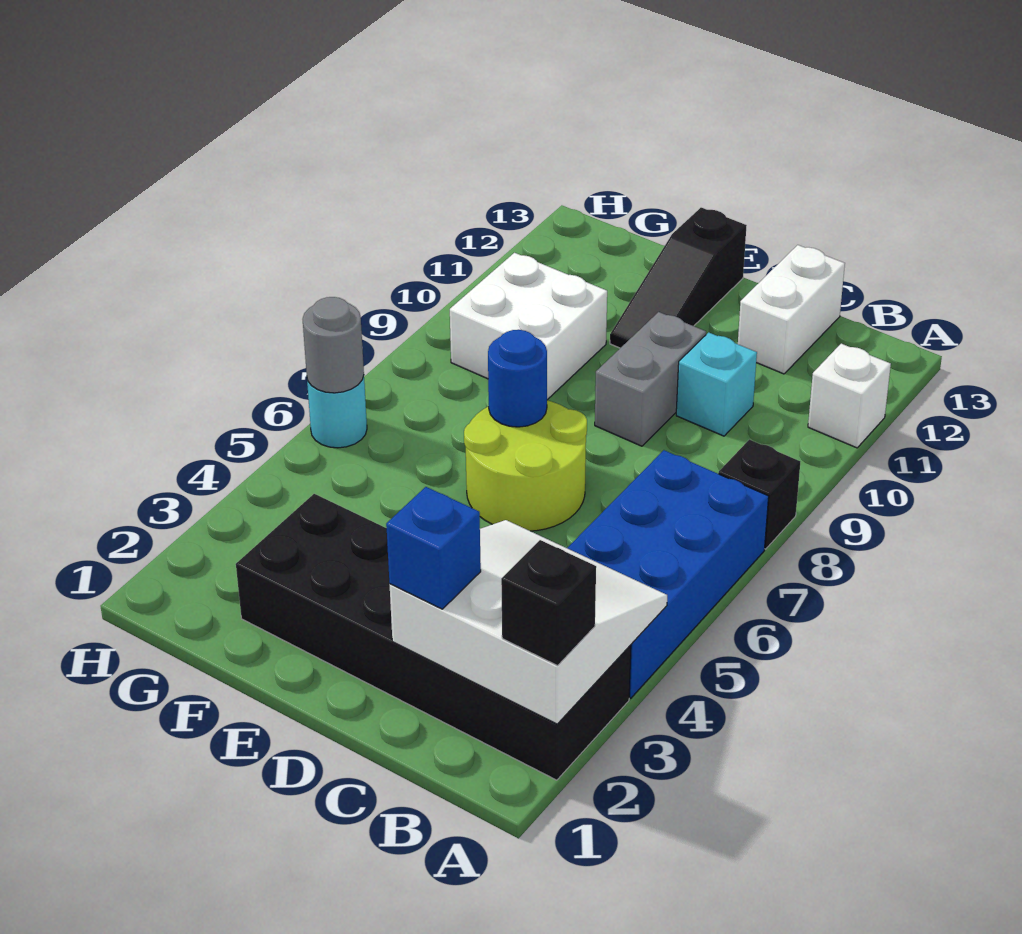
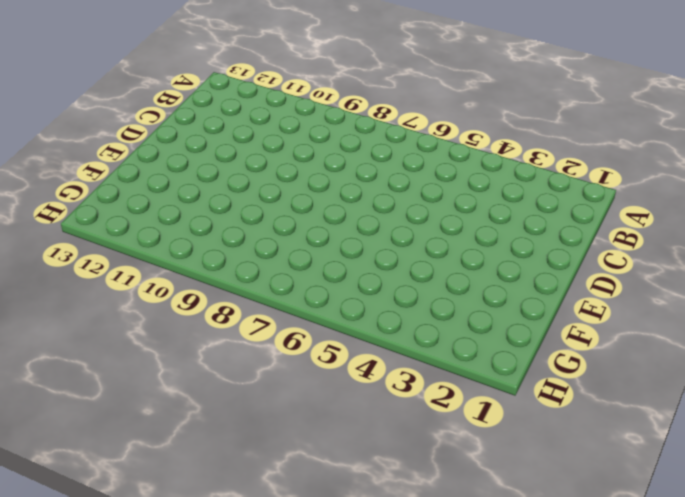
none -> black 2x6 brick [236,494,631,780]
none -> blue 2x4 brick [568,450,769,698]
none -> black 1x1 brick [718,440,800,549]

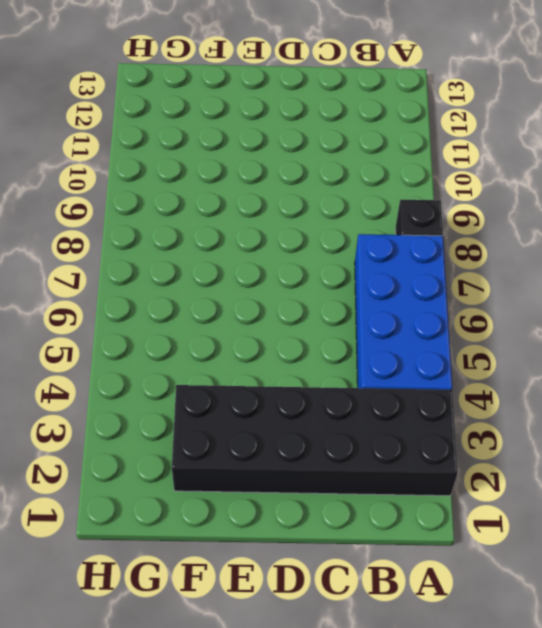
none -> white 1x1 brick [808,344,891,448]
none -> cyan 1x1 brick [676,332,757,436]
none -> white 1x2 brick [738,245,845,374]

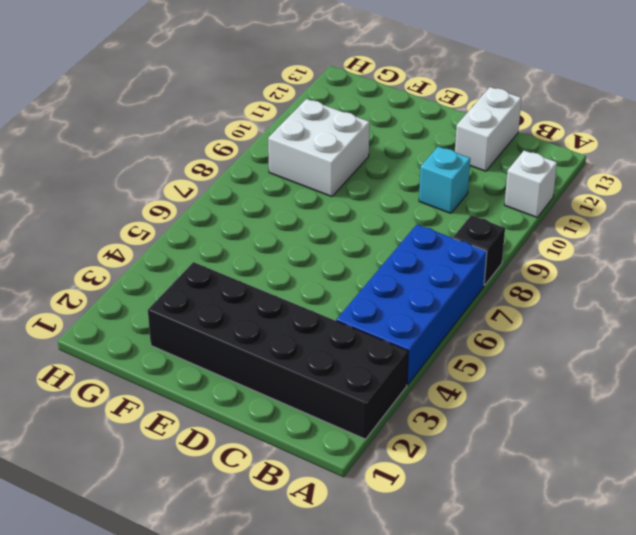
none -> lime 2x2 round brick [464,400,587,531]
none -> grey 1x2 brick [595,312,706,446]
none -> black 1x3 slope [610,208,747,348]

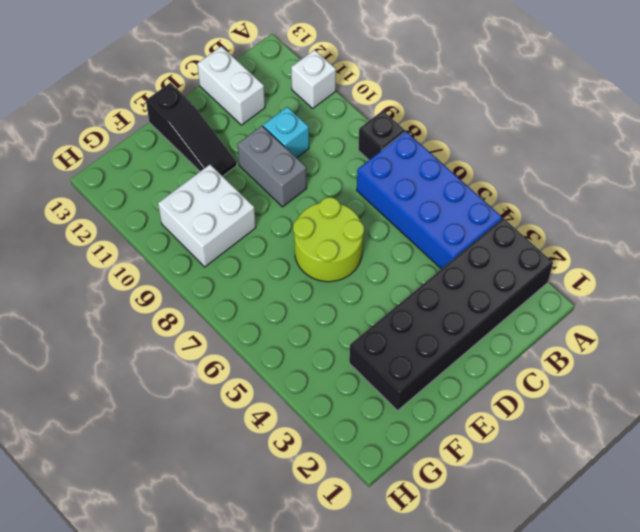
none -> cyan 1x1 round brick [307,376,367,448]
none -> white 3x3 slope [389,520,667,724]
none -> blue 1x1 round brick [488,330,547,427]

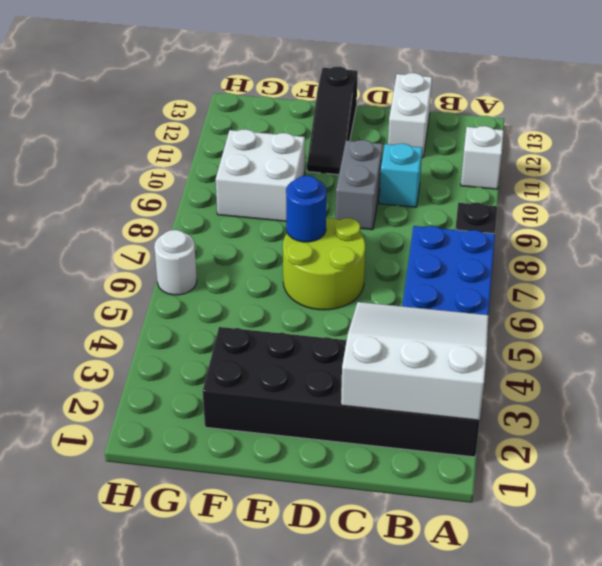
white 1x1 round brick [154,230,197,295] -> cyan 1x1 round brick [307,376,367,448]
none -> grey 1x1 round brick [303,297,364,393]
none -> black 1x1 brick [501,540,596,666]
none -> blue 1x1 brick [386,487,481,609]

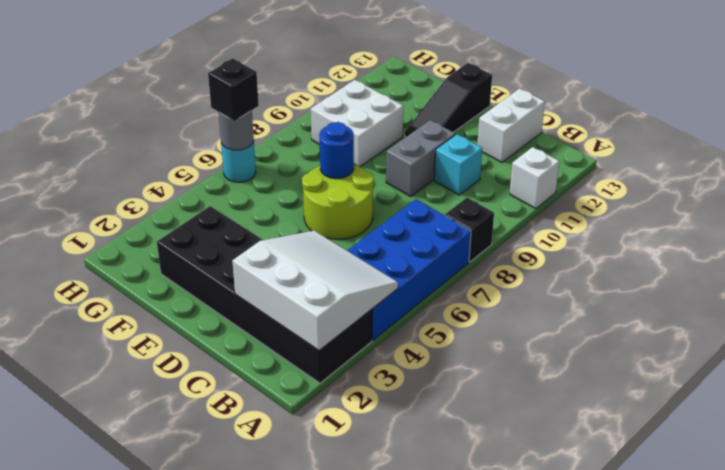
black 1x1 brick [208,58,259,121] -> black 1x1 brick moved to [501,540,596,666]
none -> blue 1x1 brick [386,487,481,609]

